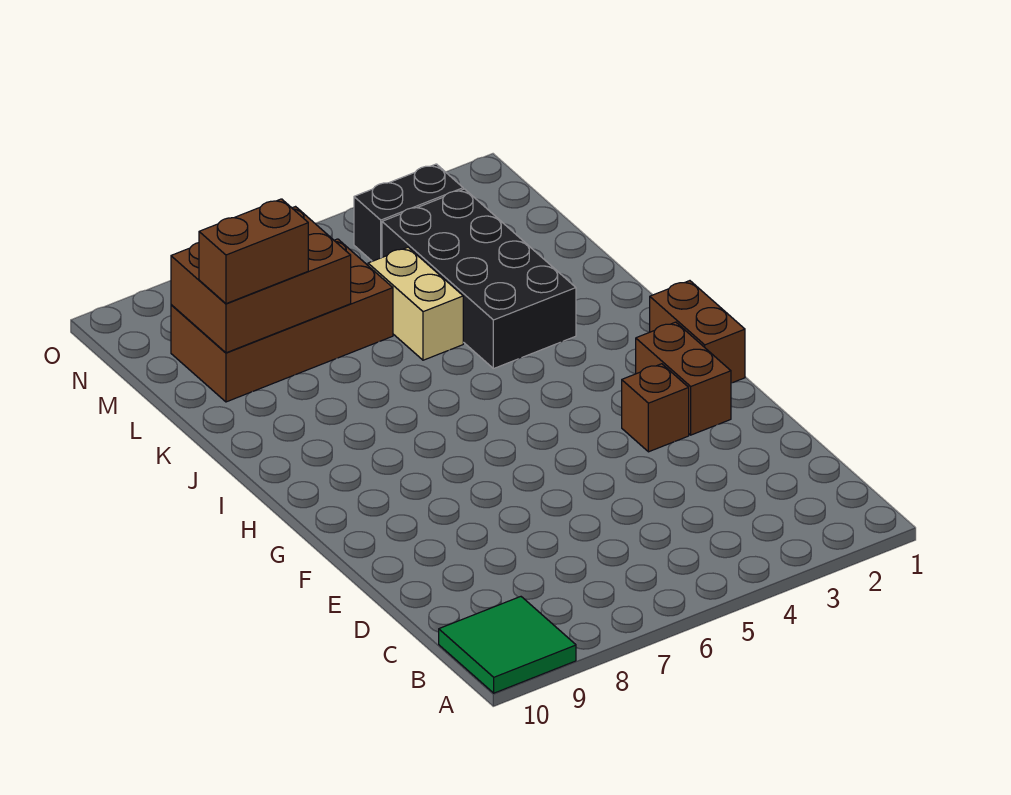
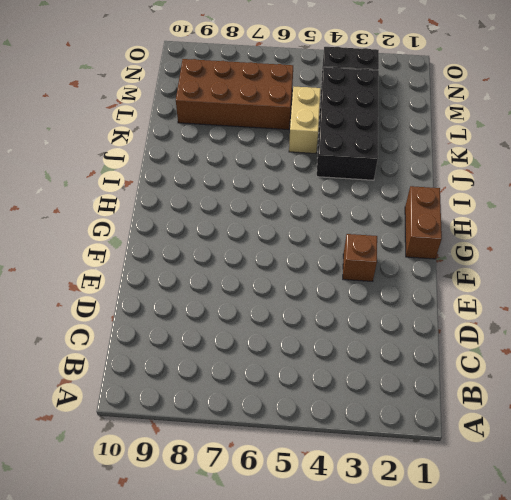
none -> green 2x2 tile [439,597,576,693]
none -> brown 1x2 brick [636,322,731,435]

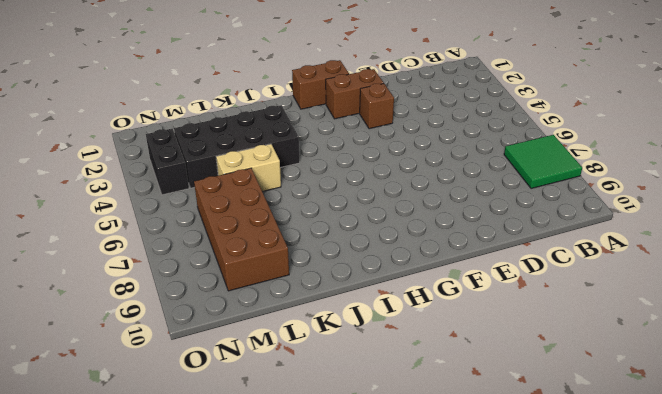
green 2x2 tile [504,135,582,189] -> green 2x2 tile moved to [439,597,576,693]
none -> brown 2x3 brick [171,207,351,353]
none -> brown 1x2 brick [199,199,308,304]

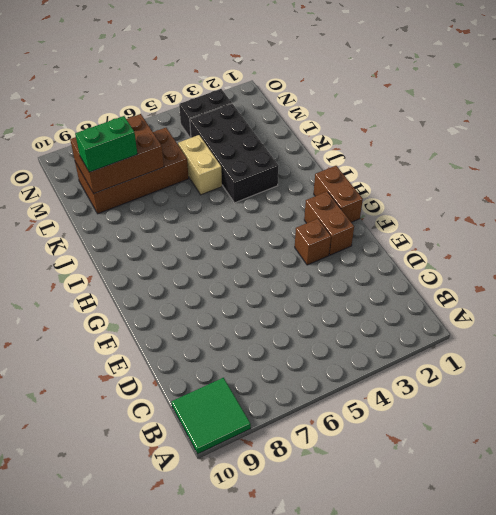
green 1x2 brick [75,116,137,172] -> brown 1x2 brick [199,199,308,304]

